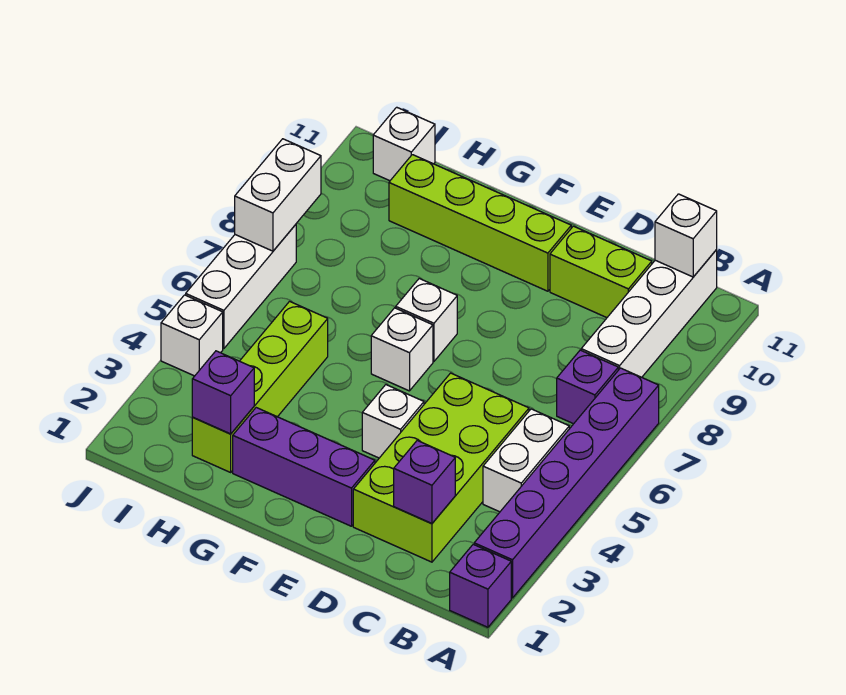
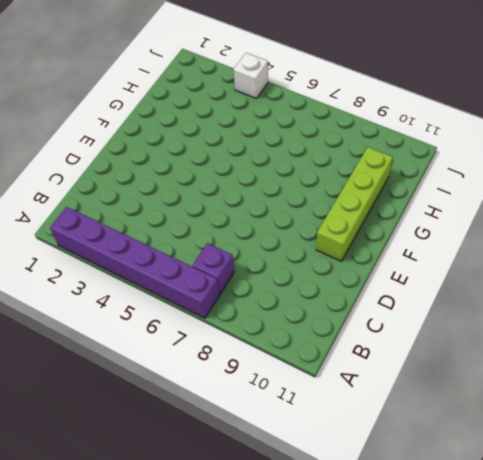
none -> purple 1x1 brick [450,544,511,627]
none -> white 1x2 brick [483,409,569,512]
none -> white 1x4 brick [581,250,717,377]

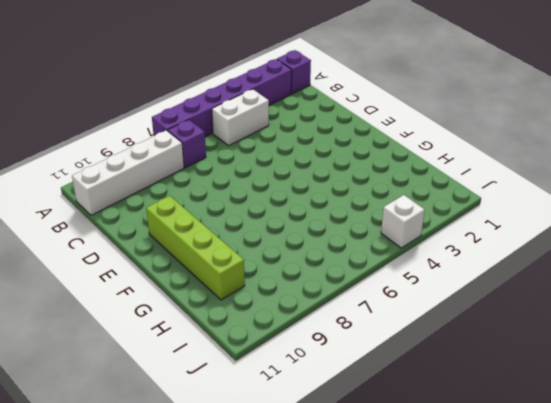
none -> lime 2x4 brick [353,373,529,562]
none -> lime 1x2 brick [550,226,652,318]
none -> purple 1x3 brick [233,408,375,526]

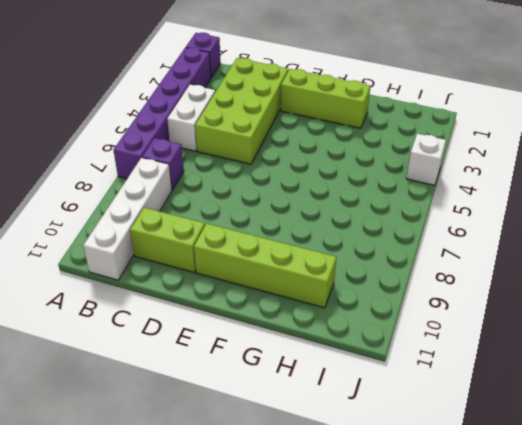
lime 1x3 brick [281,69,370,128] -> purple 1x3 brick [233,408,375,526]
none -> white 1x1 brick [362,385,424,458]
none -> white 1x1 brick [371,308,433,391]
none -> white 1x1 brick [396,279,457,361]

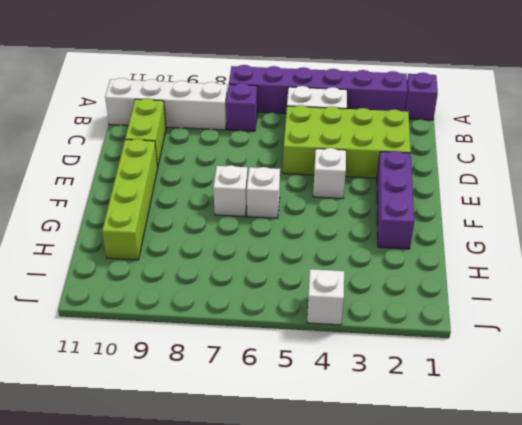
none -> lime 1x4 brick [192,301,328,472]
none -> white 1x1 brick [373,107,435,181]
none -> white 1x3 brick [186,225,296,349]

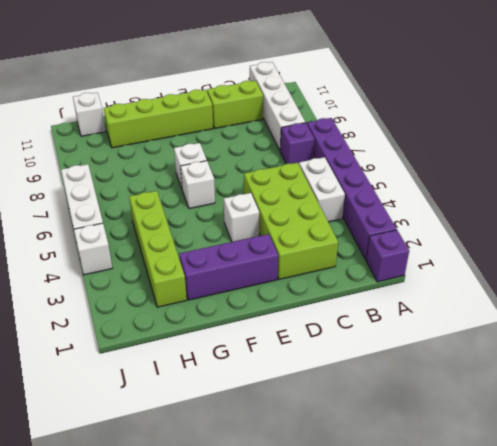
none -> white 1x1 brick [655,194,717,277]
none -> purple 1x1 brick [394,441,455,524]
none -> purple 1x1 brick [192,351,254,434]

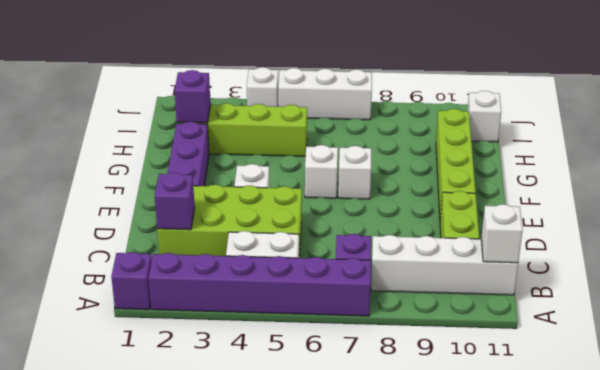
none -> white 1x2 brick [235,139,321,251]

